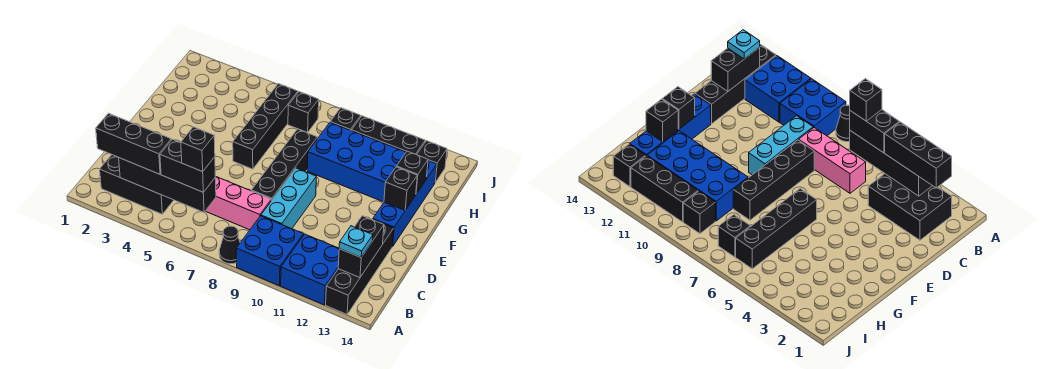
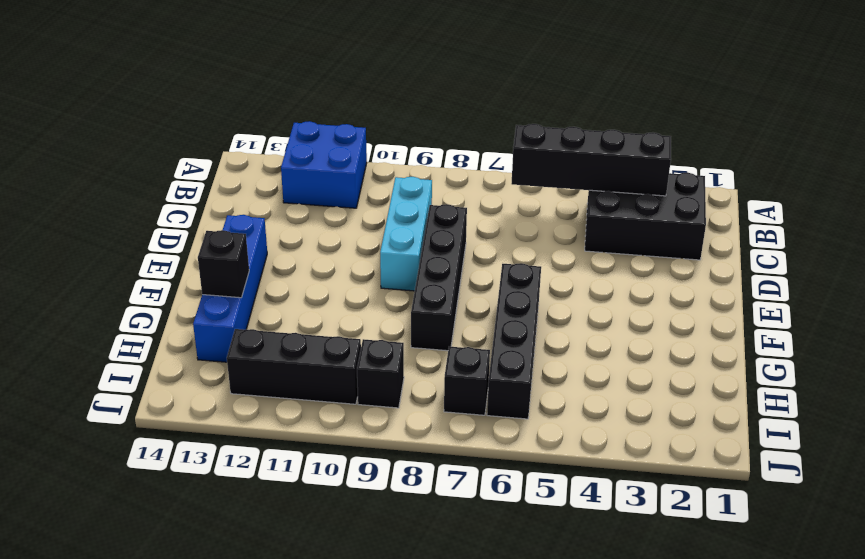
none -> black 1x1 cone [219,226,240,264]
none -> blue 2x2 brick [236,216,303,286]
none -> black 1x4 brick [326,219,394,314]

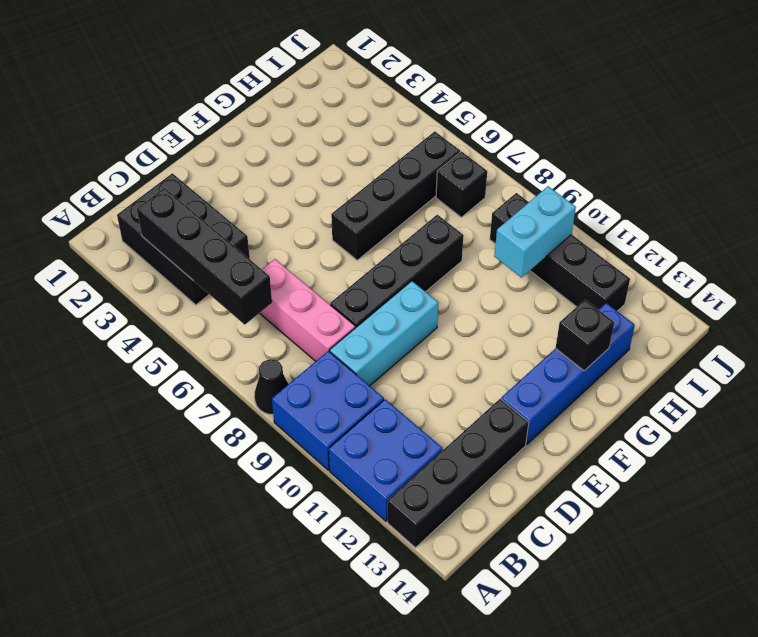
cyan 1x2 brick [494,186,576,277] -> none
none -> blue 2x4 brick [307,123,406,202]
none -> black 1x1 brick [417,141,447,182]
none -> black 1x2 brick [338,216,384,277]

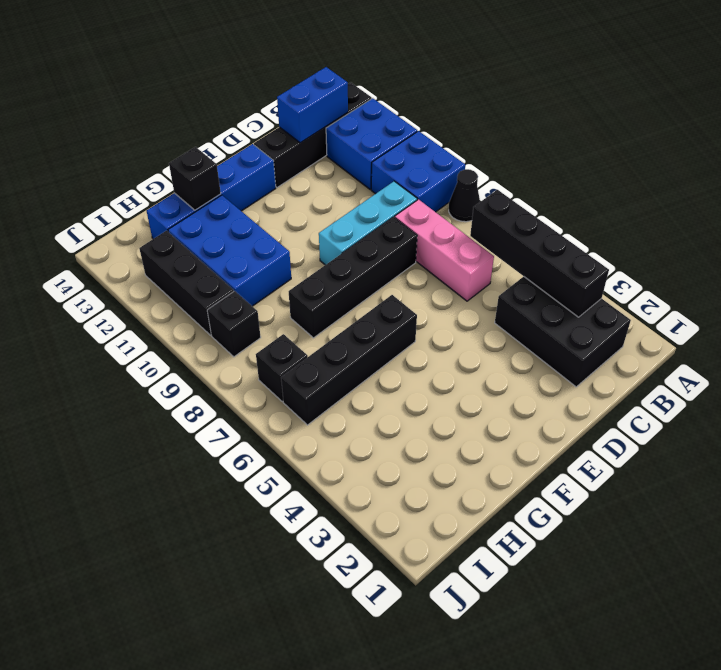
blue 1x2 brick [277,67,348,143] -> black 1x2 brick [338,216,384,277]
blue 2x3 brick [168,195,291,306] -> blue 2x4 brick [307,123,406,202]
none -> black 1x1 brick [417,141,447,182]
none -> black 1x1 brick [384,167,417,210]
none -> black 1x3 brick [96,113,171,174]

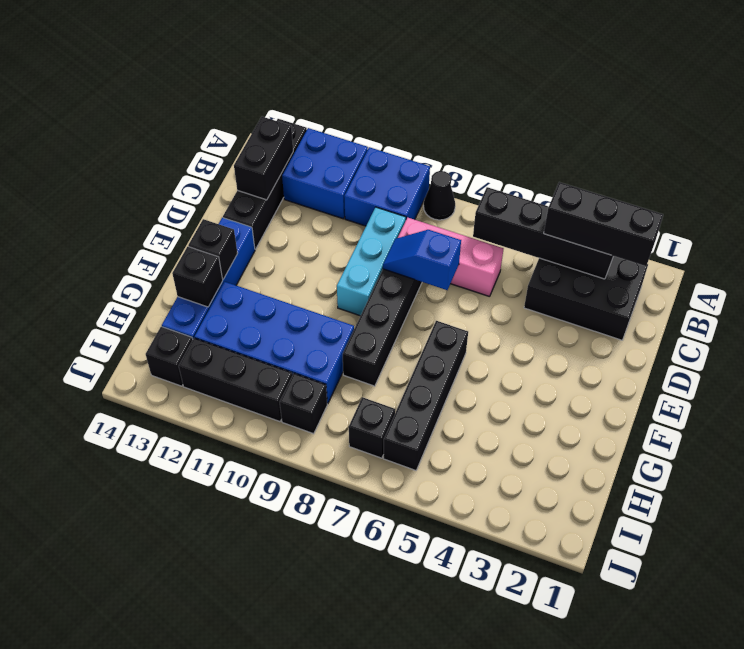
blue 1x2 slope [383,230,461,290] -> none
none -> black 1x2 brick [160,139,216,192]
none -> cyan 1x1 plate [339,226,373,257]
none -> black 1x1 brick [181,127,215,172]

